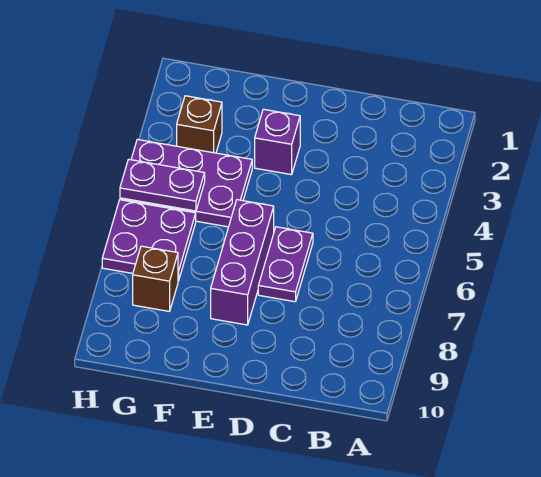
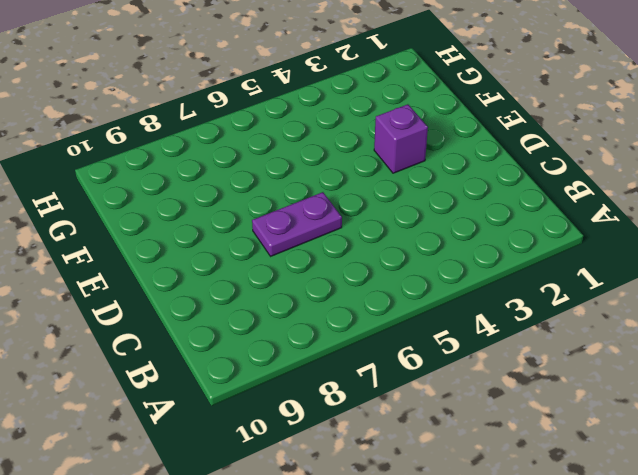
none -> purple 1x3 brick [211,200,274,325]
none -> purple 2x3 plate [120,139,252,227]

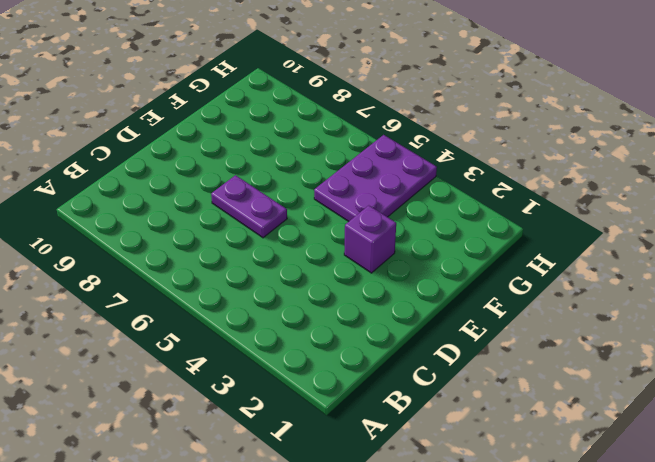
none -> purple 1x3 brick [211,200,274,325]
none -> brown 1x1 brick [177,96,222,153]

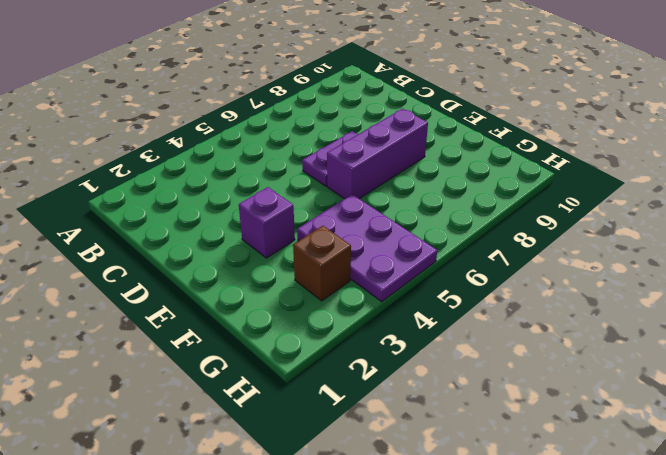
none -> purple 2x2 plate [102,200,196,281]
none -> brown 1x1 brick [133,246,178,311]

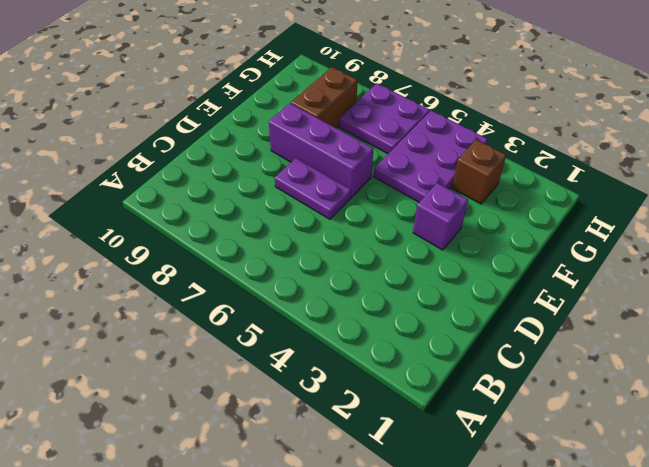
brown 1x2 brick [291,67,357,128] -> brown 1x1 brick [133,246,178,311]
none -> purple 1x2 plate [120,159,205,211]

